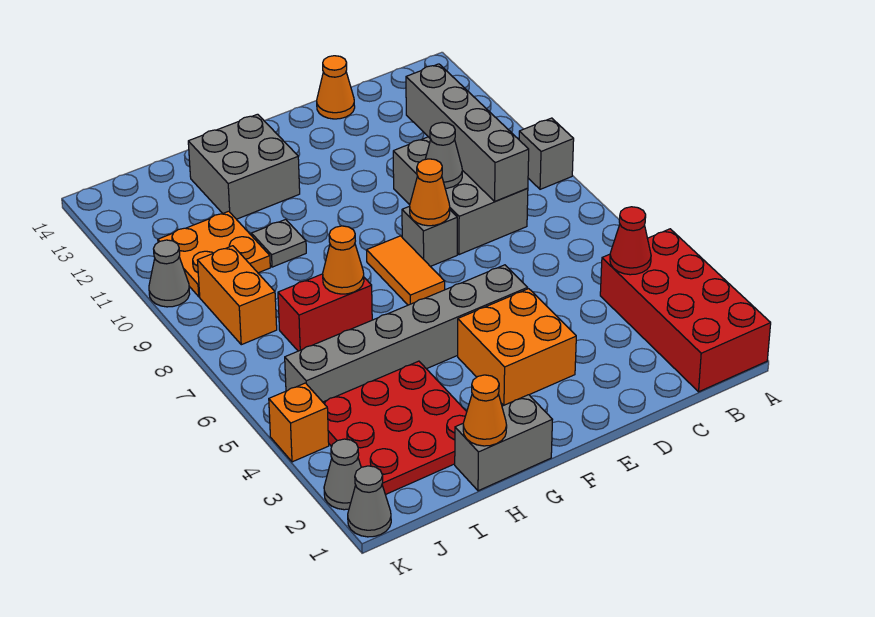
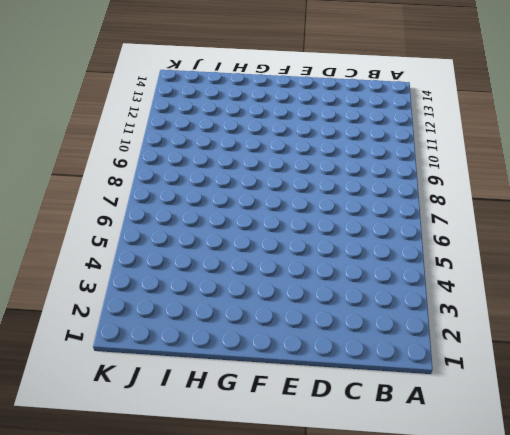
none -> red 2x4 brick [600,229,771,392]
none -> grey 1x1 brick [519,118,574,189]
none -> grey 2x3 brick [393,137,528,255]

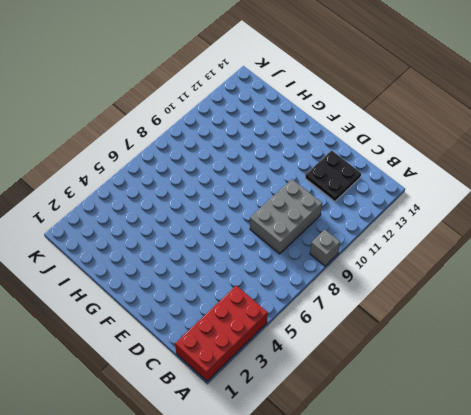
black 2x2 plate [305,150,361,202] -> none
none -> orange 1x1 cone [317,56,355,119]
none -> orange 2x2 brick [458,289,576,405]
none -> grey 1x6 brick [285,265,528,402]

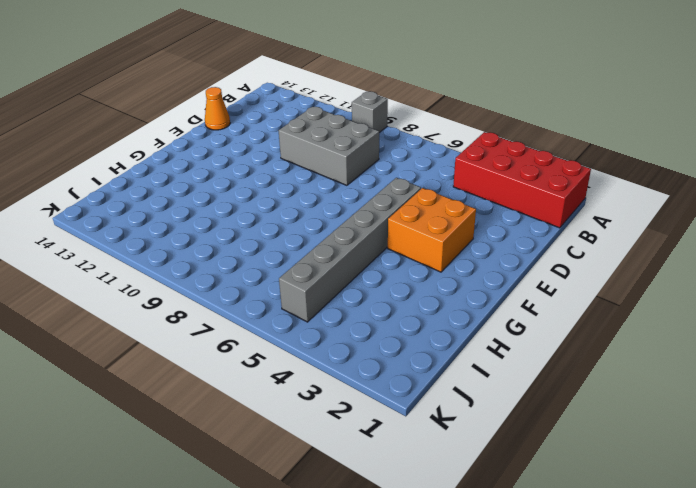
none -> grey 1x1 brick [402,206,457,267]
none -> orange 1x2 tile [367,236,445,305]
none -> grey 1x2 brick [455,395,553,491]

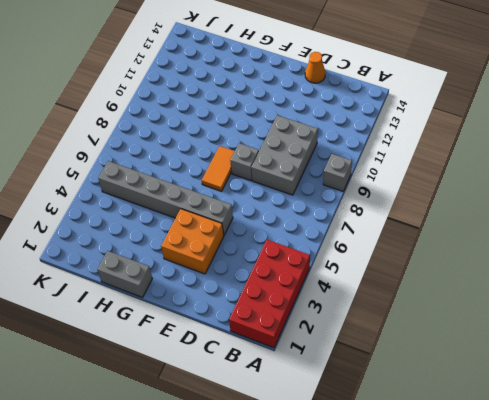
none -> grey 2x2 brick [188,114,300,219]
none -> red 3x3 plate [323,361,467,495]
none -> red 1x2 brick [278,274,372,351]

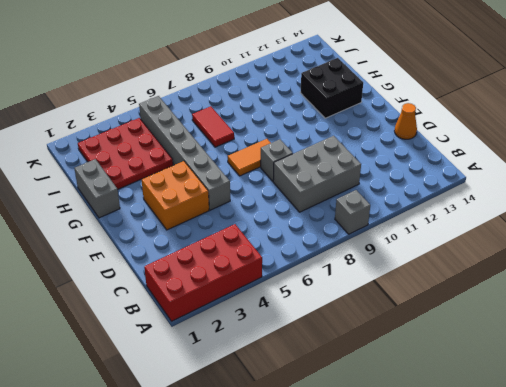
black 2x2 brick [301,58,363,118] -> grey 2x2 brick [188,114,300,219]
red 1x2 tile [192,106,234,147] -> red 1x2 brick [278,274,372,351]
none -> grey 1x1 plate [251,219,306,267]
none -> orange 2x2 plate [158,211,270,297]
none -> orange 1x2 brick [197,246,277,345]

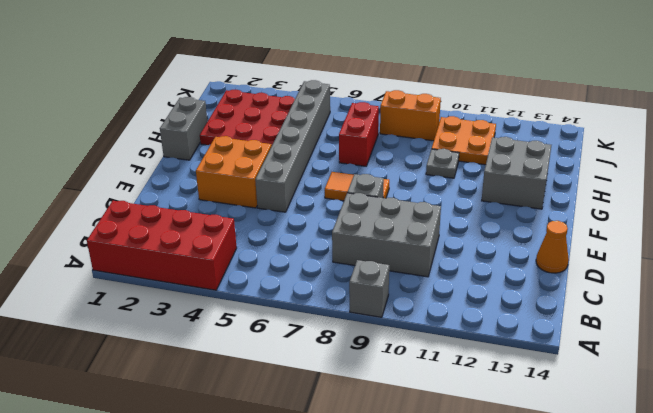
none -> grey 1x1 cone [348,466,391,537]
none -> grey 1x1 cone [324,439,361,510]
none -> orange 1x1 brick [269,383,329,462]

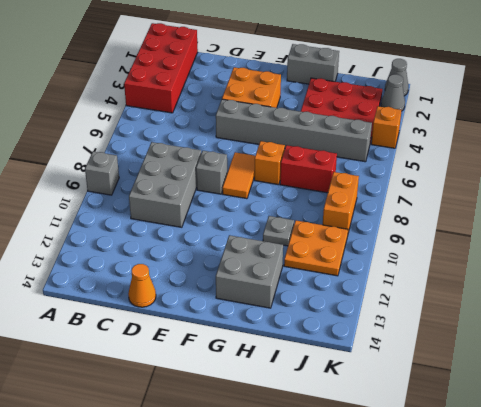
orange 1x1 brick [254,141,285,185] -> none
none -> grey 1x1 cone [149,240,190,307]
none -> red 1x1 cone [610,207,651,275]
none -> grey 1x4 brick [406,64,529,201]

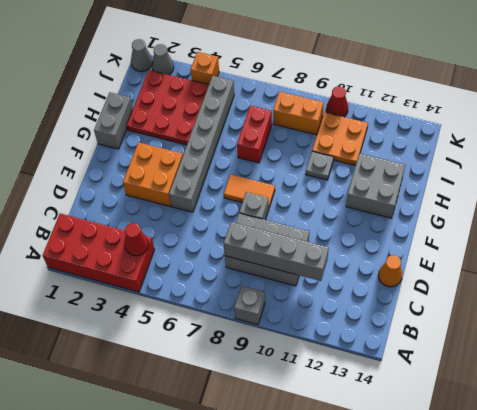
red 1x1 cone [326,86,348,117] -> grey 1x1 cone [149,240,190,307]
none -> grey 1x1 cone [426,122,462,188]
none -> orange 1x1 cone [410,159,450,226]
none -> orange 1x1 cone [463,375,507,446]

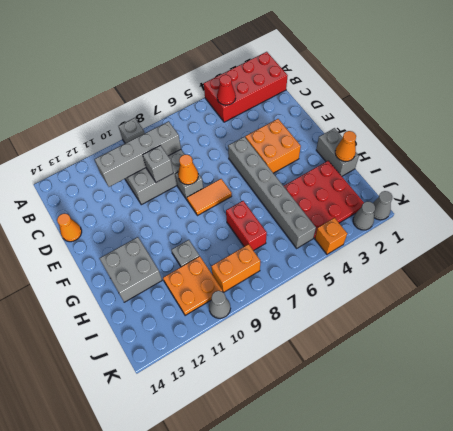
grey 1x1 brick [143,145,173,182] -> grey 1x1 cone [426,122,462,188]
none -> orange 1x1 cone [323,226,364,294]

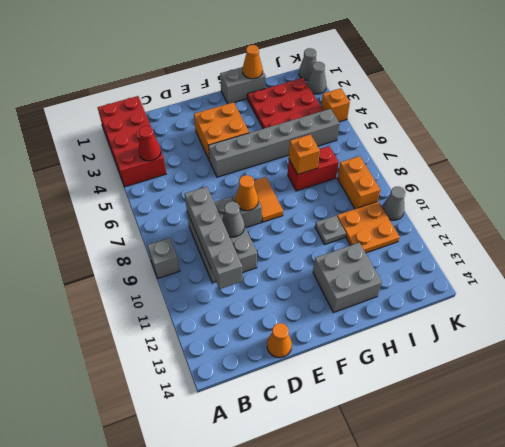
orange 1x1 brick [289,134,320,175] -> orange 1x1 cone [323,226,364,294]

